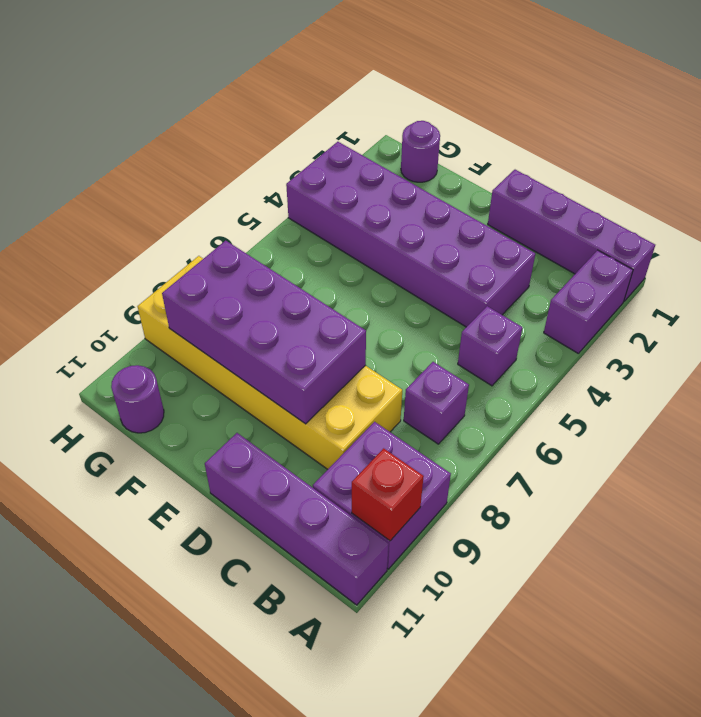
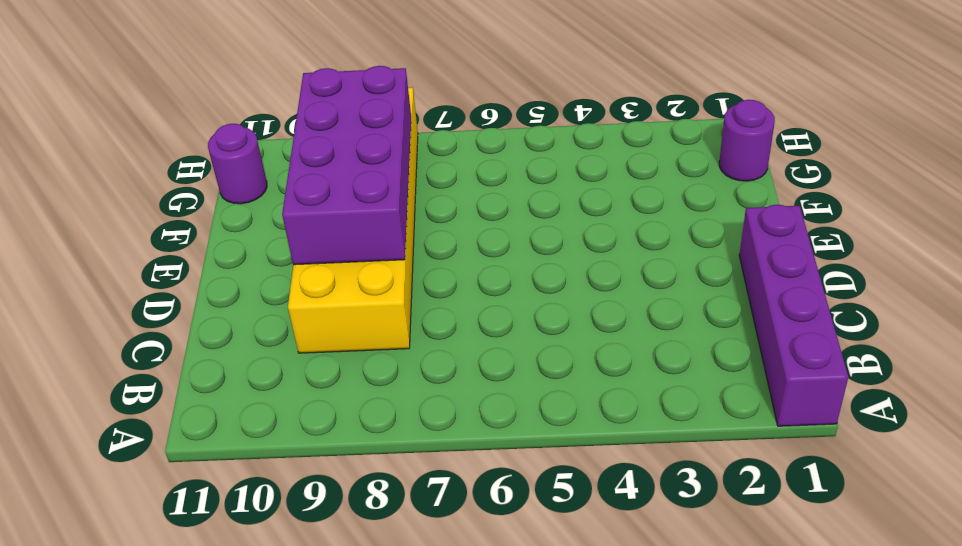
none -> purple 1x2 brick [544,250,633,353]
none -> purple 2x2 brick [313,422,451,569]
none -> purple 1x4 brick [205,433,389,605]

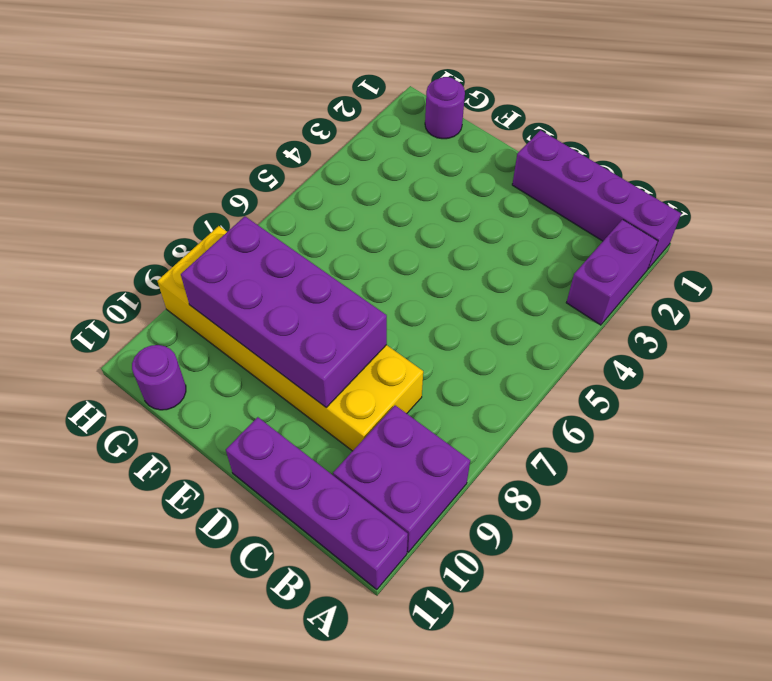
none -> purple 1x1 brick [458,306,522,386]
none -> purple 1x1 brick [404,362,469,444]
none -> purple 2x6 brick [286,142,535,327]

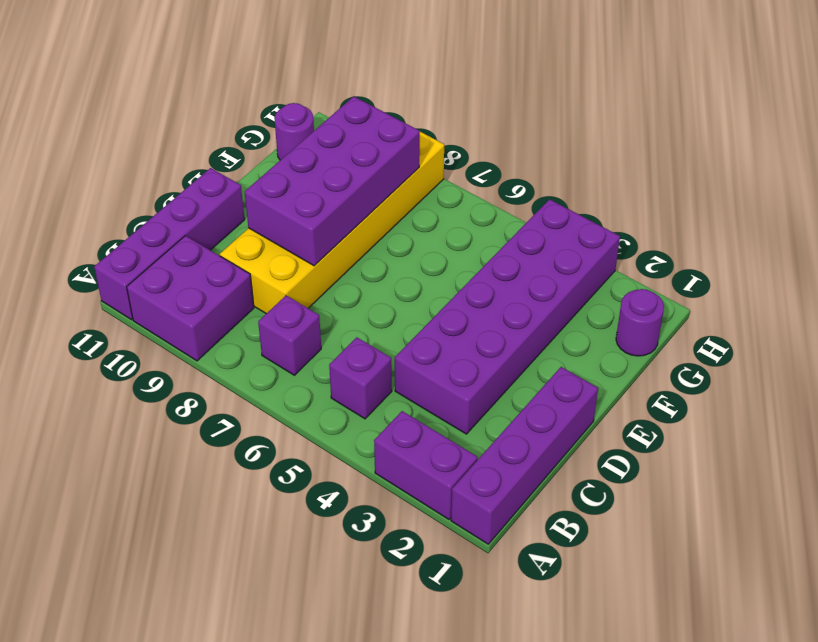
none -> red 1x1 brick [352,448,424,541]

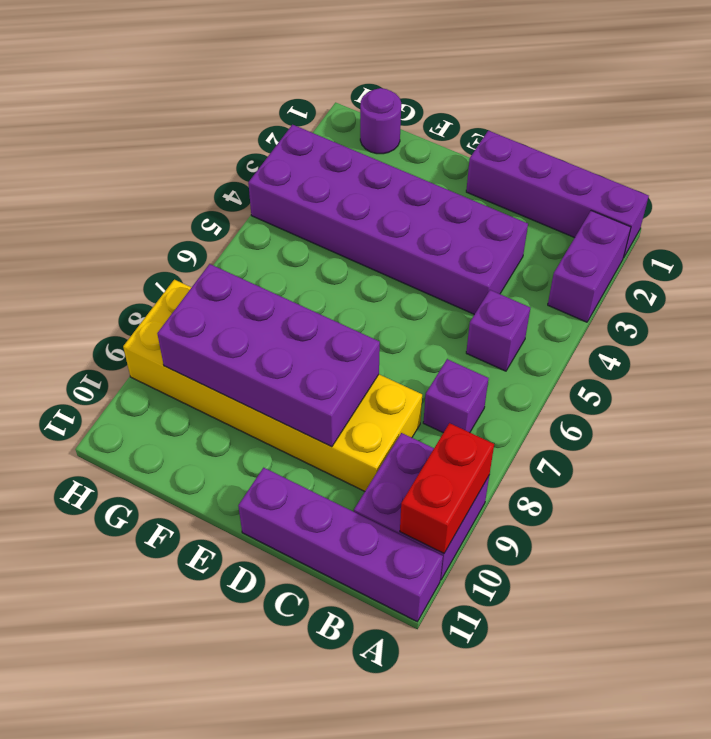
red 1x2 brick [400,423,494,553] -> red 1x1 brick [352,448,424,541]
none -> purple 1x1 round brick [111,365,164,433]

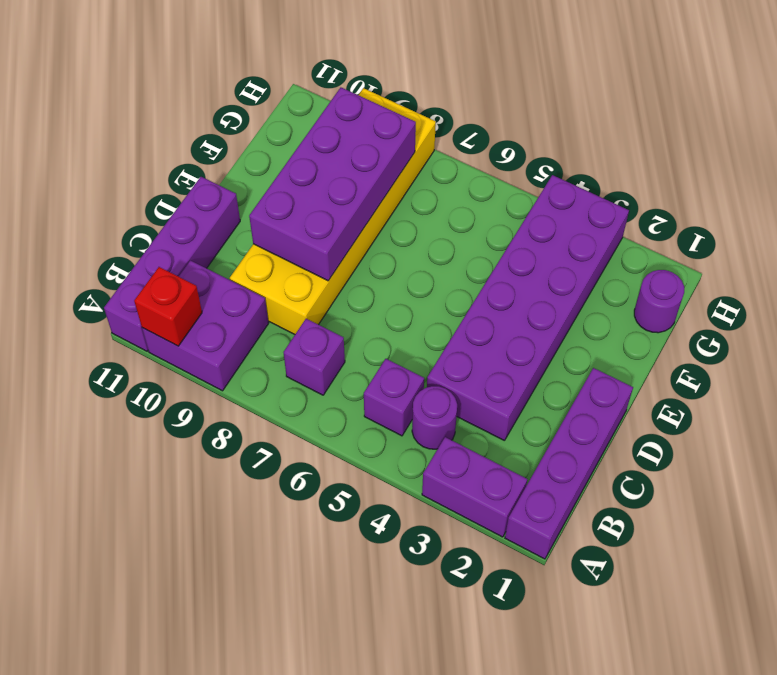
purple 1x1 round brick [412,386,457,449] -> purple 1x1 round brick moved to [111,365,164,433]

